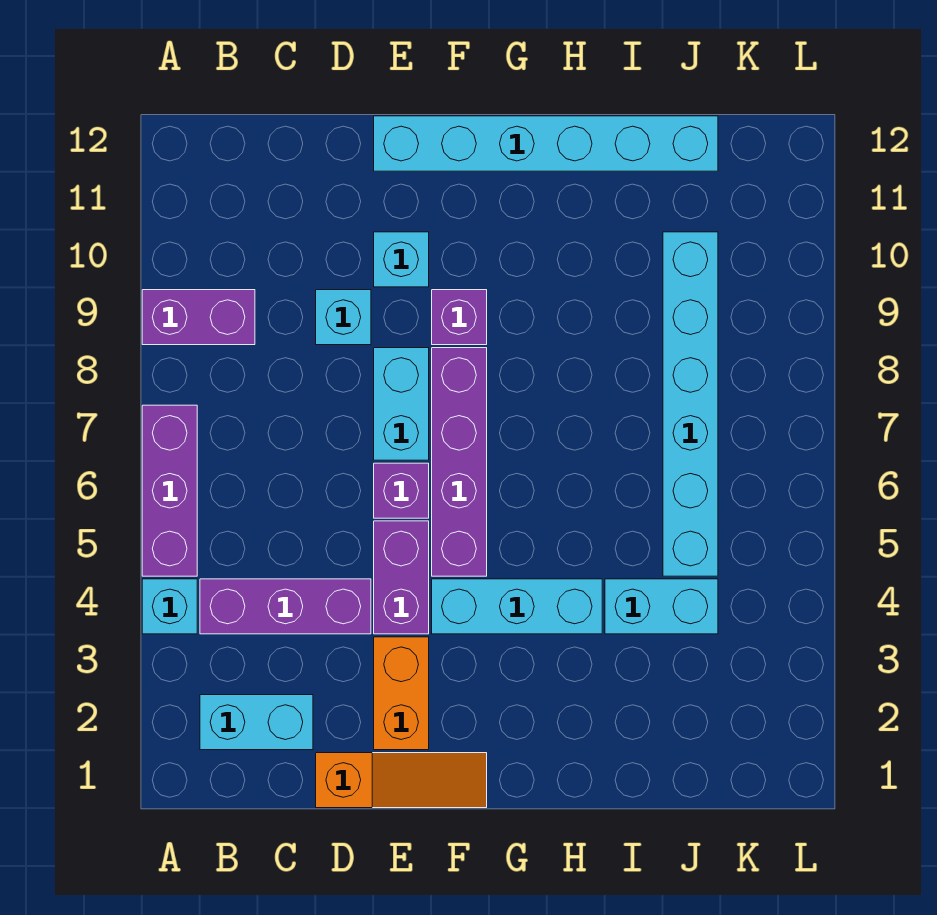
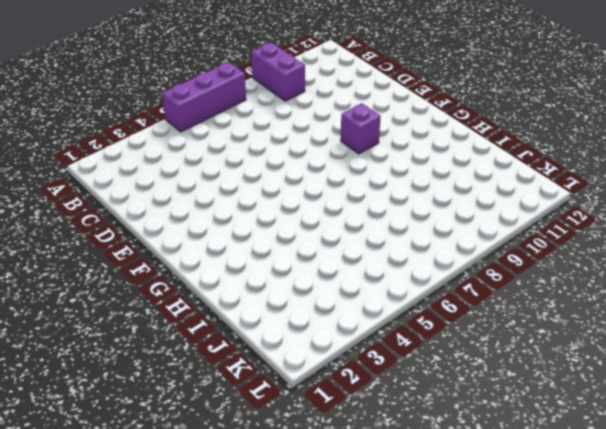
none -> cyan 1x1 brick [142,579,197,634]
none -> cyan 1x2 brick [200,695,313,750]
none -> purple 1x3 brick [200,579,371,634]

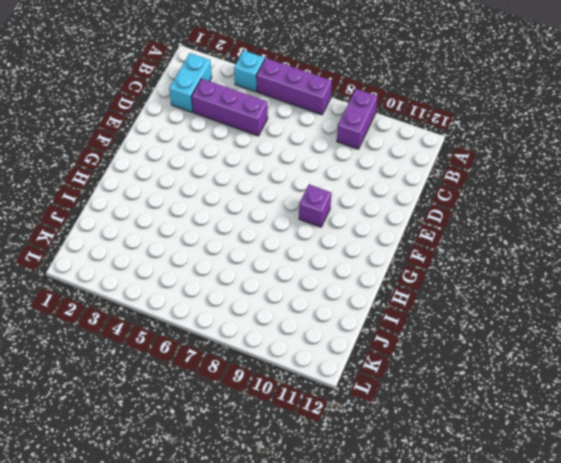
purple 1x3 brick [192,79,268,136] -> purple 1x3 brick turned to [200,579,371,634]
none -> orange 1x3 slope [316,753,487,808]
none -> cyan 1x1 brick [316,290,371,345]
none -> orange 1x2 brick [374,637,429,750]

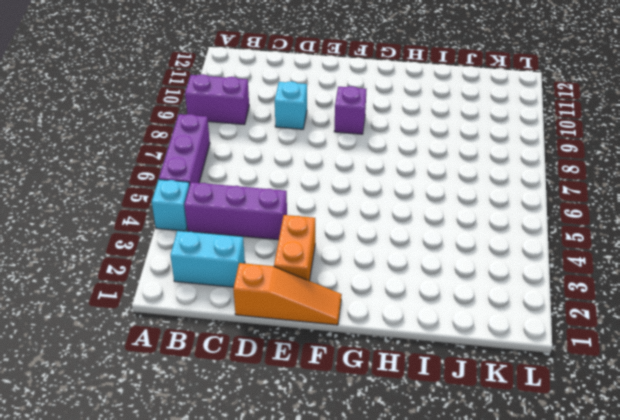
none -> purple 1x2 brick [374,521,429,634]
none -> purple 1x1 brick [374,463,429,518]
none -> cyan 1x2 brick [374,348,429,460]

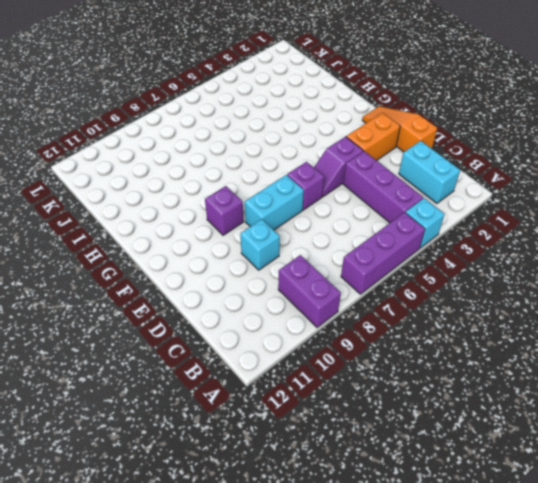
purple 1x2 slope [314,136,363,196] -> purple 1x2 brick [374,521,429,634]
none -> cyan 1x1 brick [374,232,429,287]
none -> cyan 1x6 brick [374,116,718,171]
none -> cyan 1x3 brick [432,579,602,634]

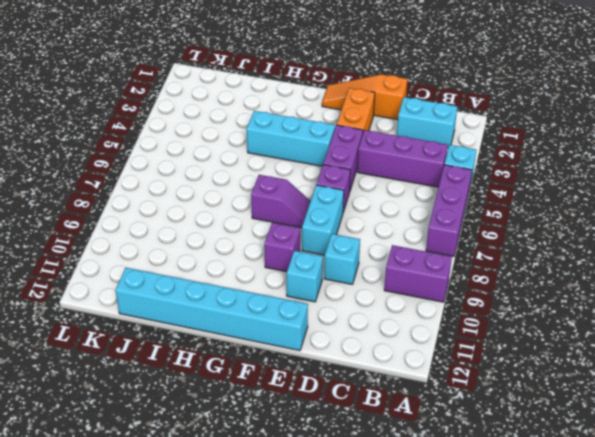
purple 1x2 slope [251,175,311,228] -> purple 1x4 brick [432,348,487,576]
none -> cyan 1x2 brick [605,579,718,634]
none -> cyan 1x6 brick [663,232,718,576]

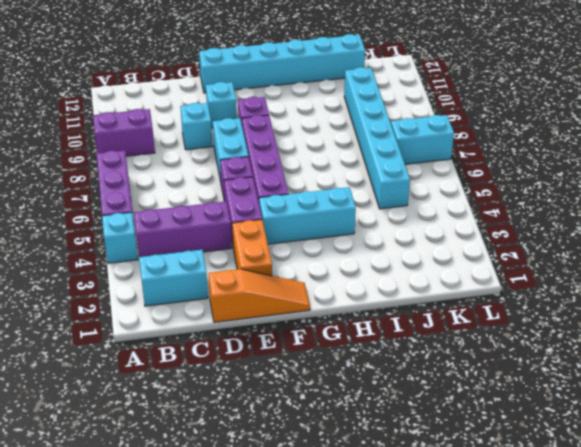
cyan 1x2 brick [391,115,454,164] -> cyan 1x2 brick moved to [605,579,718,634]

